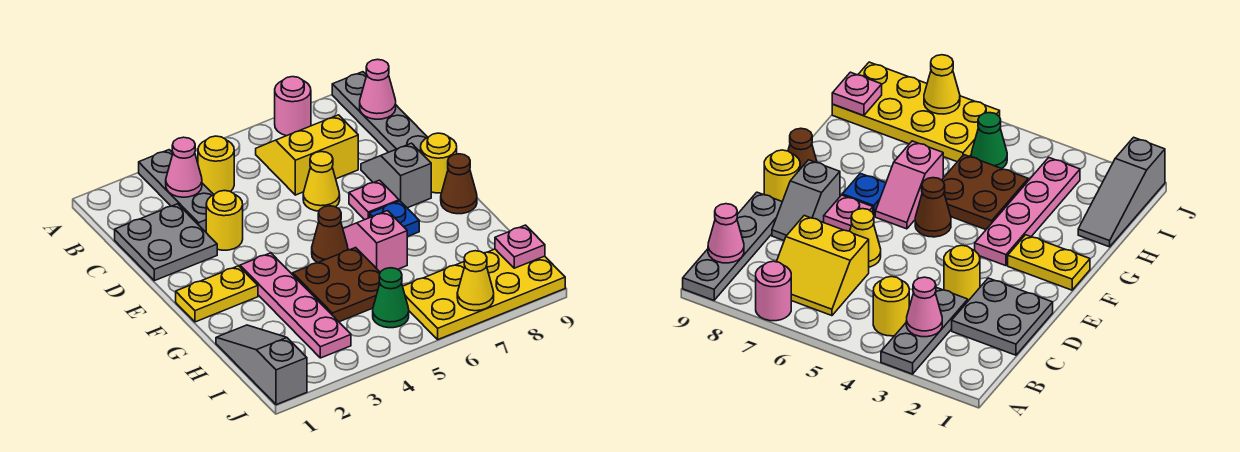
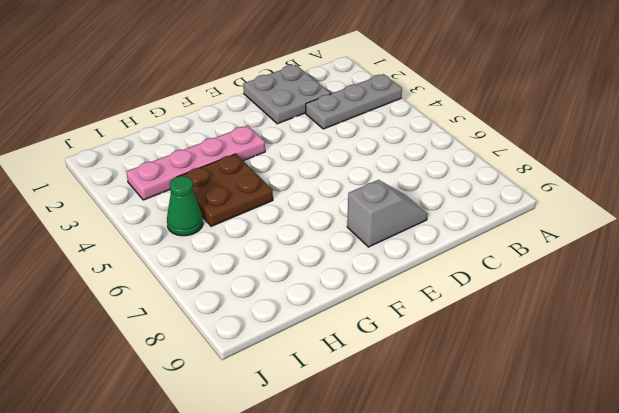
none -> pink 1x1 round brick [275,77,311,136]
none -> grey 1x4 plate [332,72,428,152]
none -> yellow 1x1 round brick [198,136,234,194]

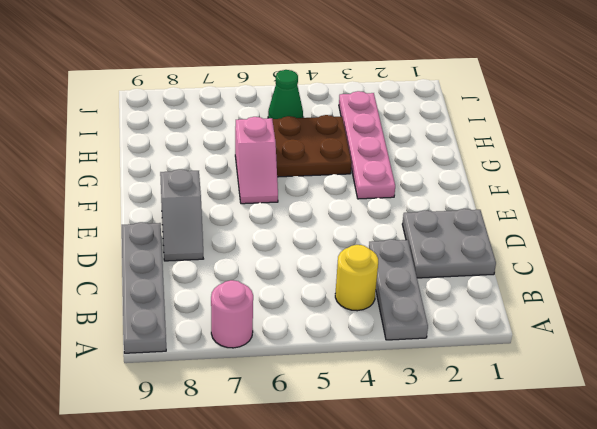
none -> yellow 2x2 slope [256,115,358,195]
none -> yellow 1x1 round brick [206,191,243,250]
none -> yellow 1x1 cone [303,152,340,211]

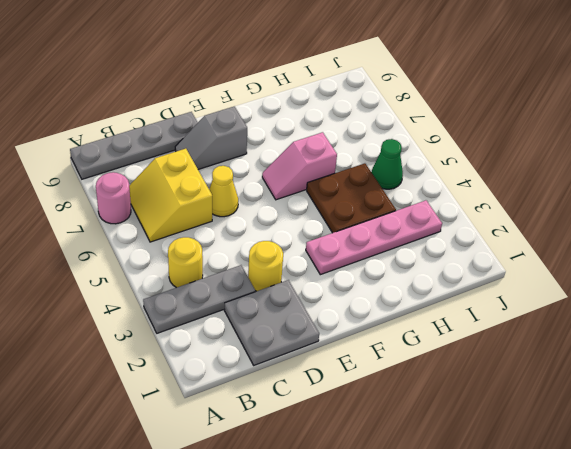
none -> pink 1x1 plate [349,180,399,220]
none -> yellow 1x1 round brick [421,133,457,193]
none -> yellow 1x2 plate [176,266,258,322]

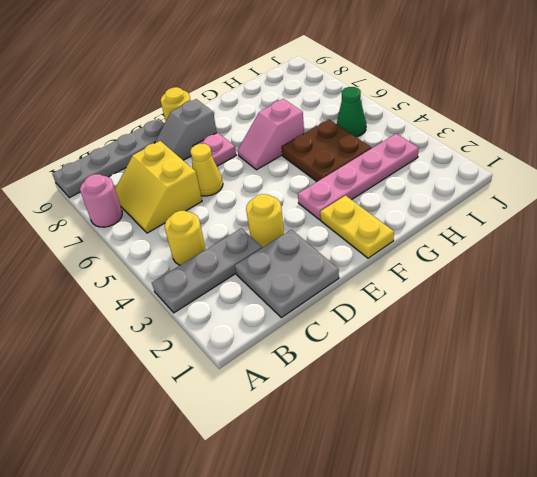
none -> brown 1x1 cone [312,206,348,263]
none -> blue 1x1 plate [369,201,419,237]
none -> brown 1x1 cone [441,154,477,214]

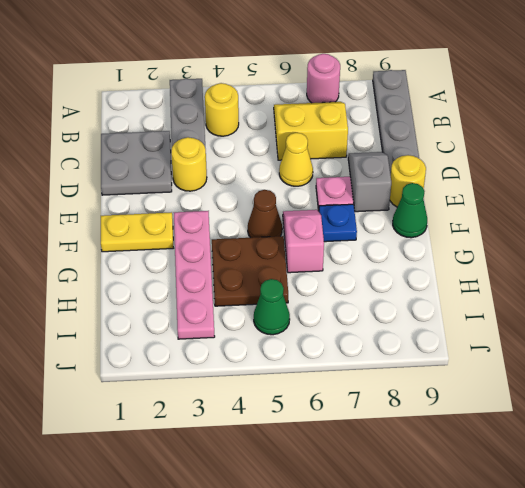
green 1x1 cone [393,183,427,238] -> brown 1x1 cone [441,154,477,214]
none -> grey 1x3 slope [216,325,307,405]
none -> yellow 2x4 plate [403,249,565,339]
none -> pink 1x1 cone [166,137,202,197]

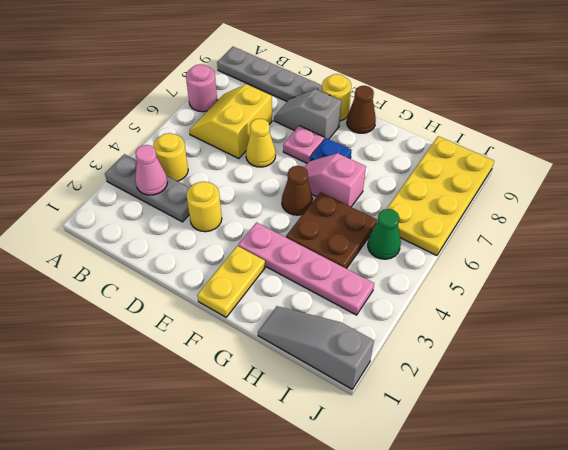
none -> grey 2x2 plate [115,204,217,281]
none -> pink 1x1 cone [360,59,396,119]
none -> pink 1x1 plate [495,225,545,268]

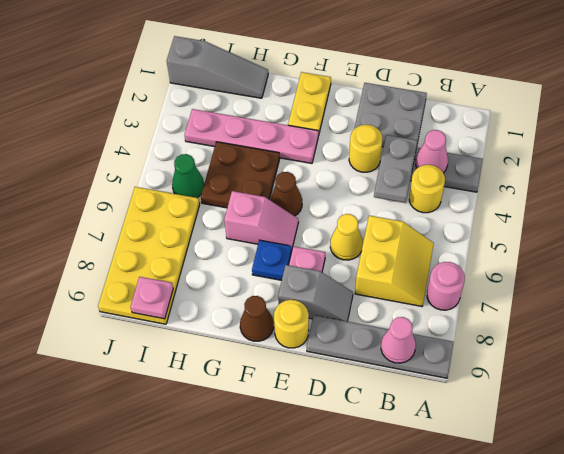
grey 1x2 plate [374,135,418,203] -> none
none -> yellow 1x1 cone [457,251,494,311]

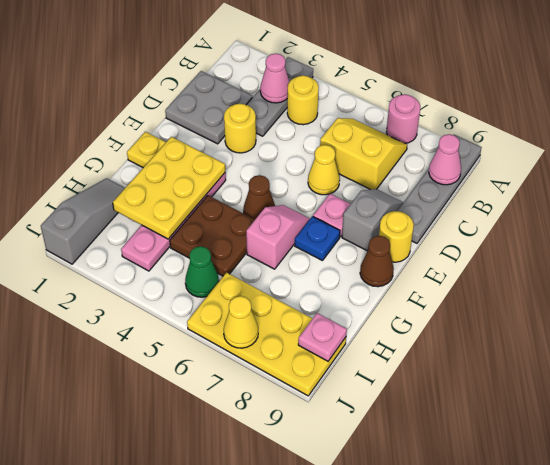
yellow 2x3 plate [113,137,225,239] -> none

